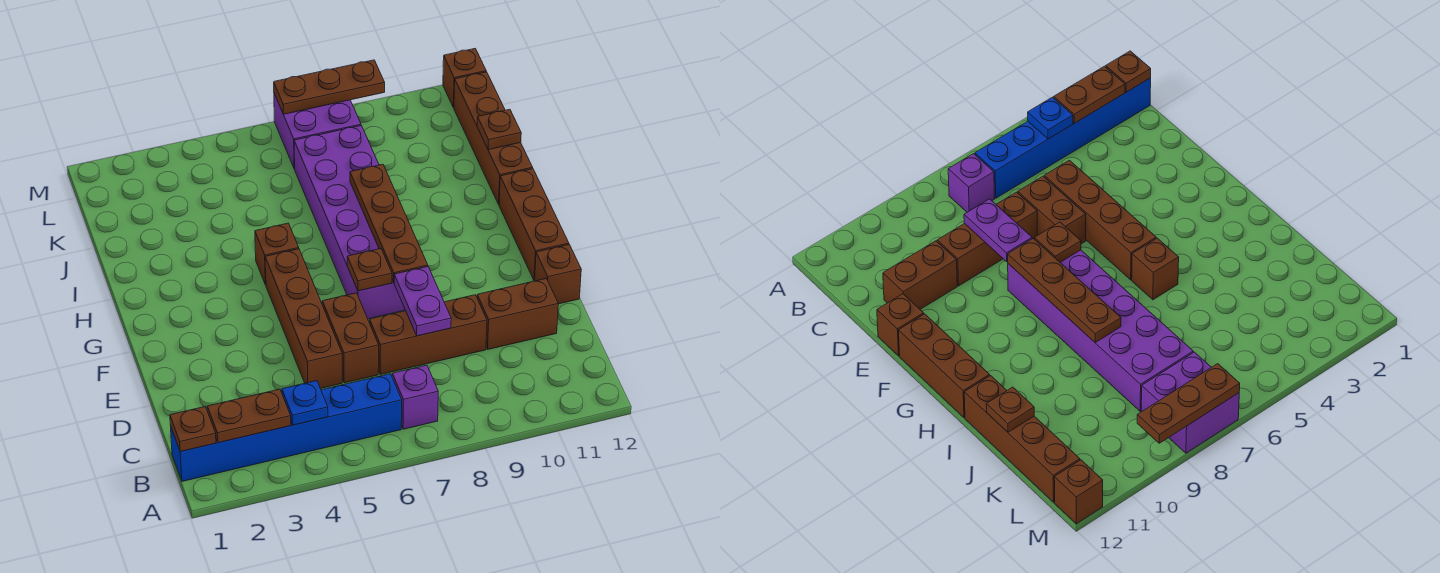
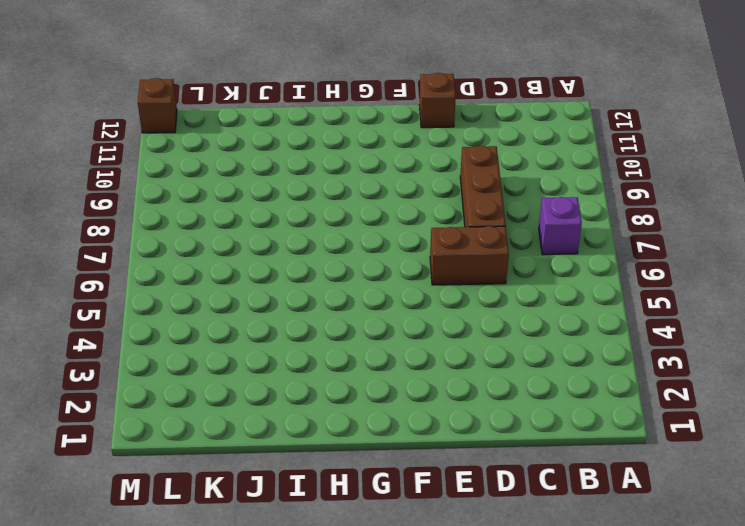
none -> blue 1x6 brick [170,374,402,481]
none -> brown 1x4 brick [265,249,342,388]
none -> brown 1x2 brick [477,279,558,349]

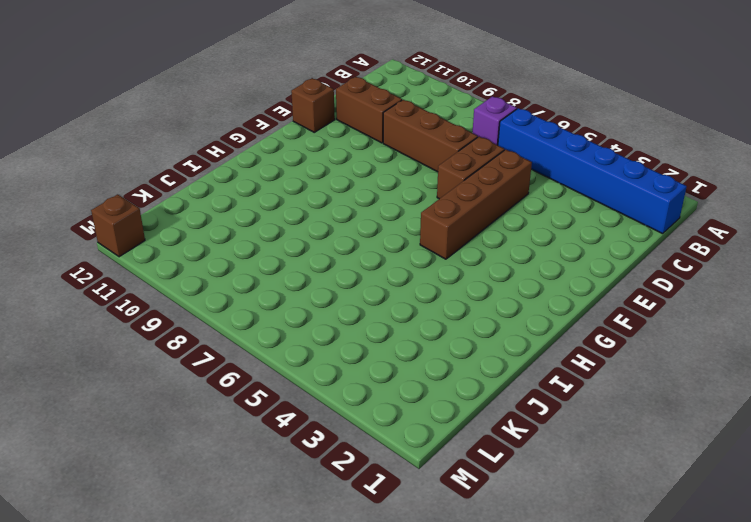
none -> purple 2x6 brick [294,126,405,319]
none -> brown 1x3 brick [499,169,569,281]
none -> brown 1x1 brick [255,223,299,285]

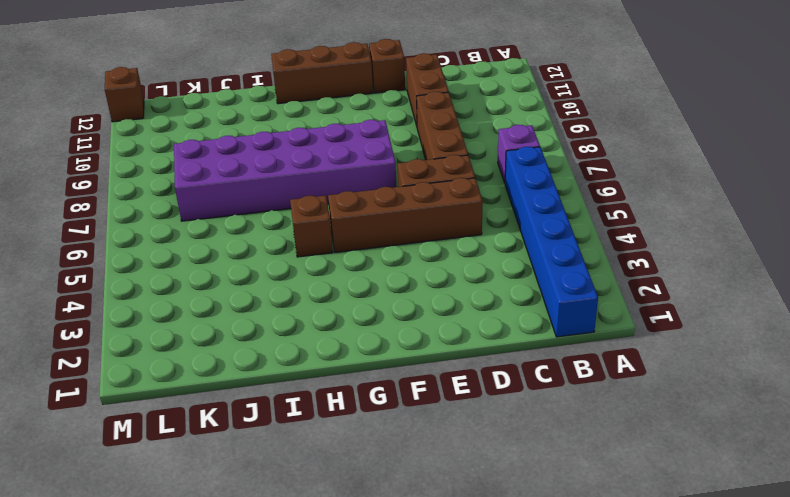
none -> brown 1x4 brick [454,72,533,204]
none -> purple 2x2 brick [274,94,361,169]
none -> brown 1x1 plate [170,407,216,451]

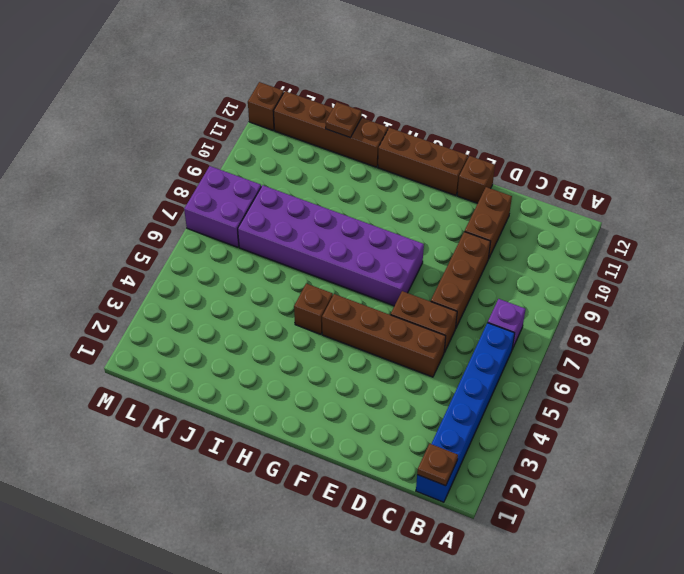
none -> brown 1x2 plate [207,389,291,443]
none -> blue 1x1 plate [282,381,328,425]
none -> purple 1x2 plate [394,267,451,336]

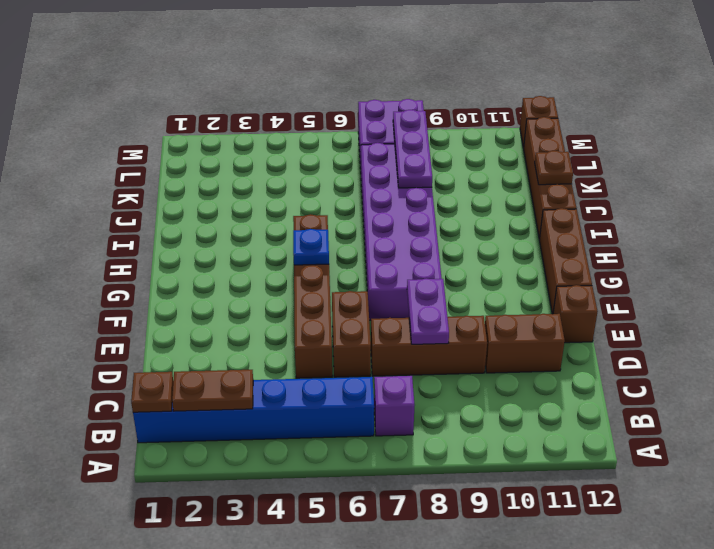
blue 1x1 plate [293,229,329,265] -> blue 1x1 plate moved to [282,381,328,425]
purple 1x3 plate [393,110,432,188] -> none
none -> brown 1x1 plate [347,249,392,291]
none -> brown 1x4 plate [350,164,428,282]
none -> brown 1x3 plate [274,60,385,114]

